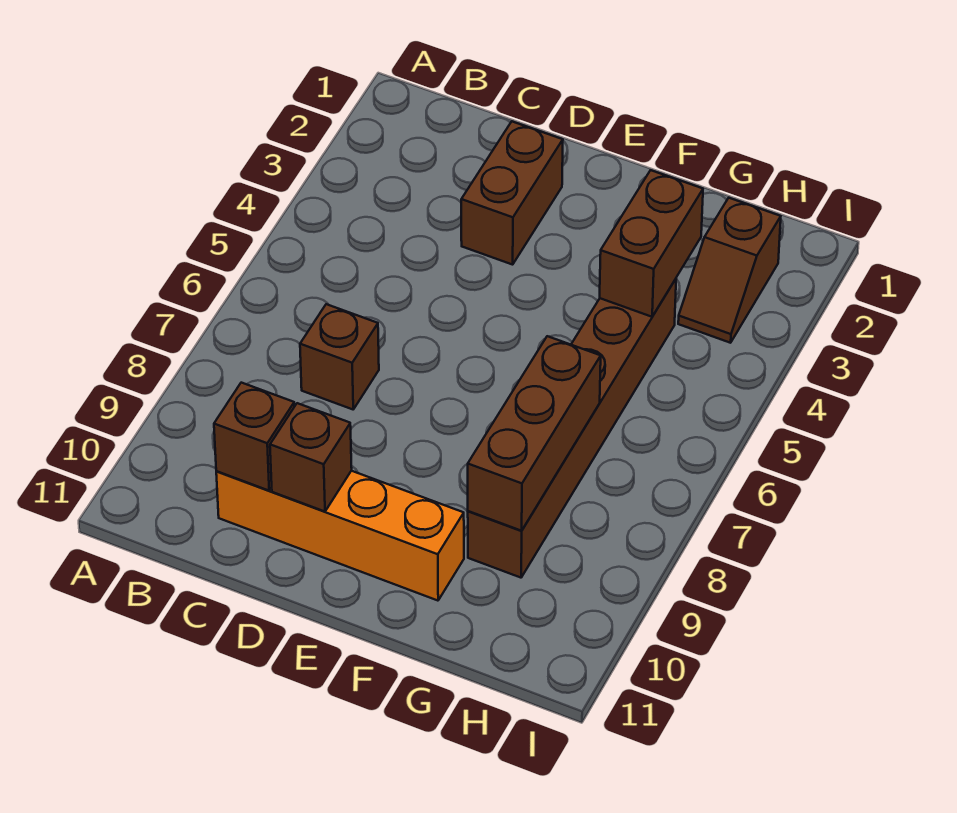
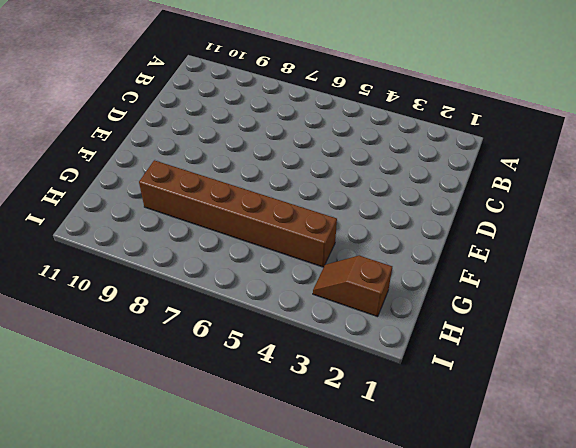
none -> brown 1x1 brick [300,304,379,409]
none -> orange 1x4 brick [216,471,464,601]

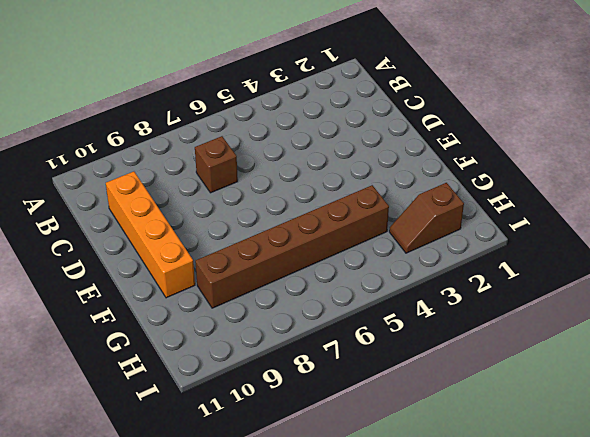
none -> brown 1x2 brick [461,122,563,265]
none -> brown 1x1 brick [214,383,294,491]

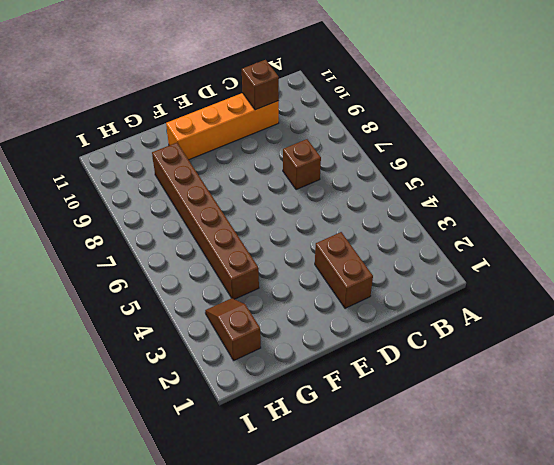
none -> brown 1x1 brick [270,403,352,512]
none -> brown 1x2 brick [600,170,703,317]

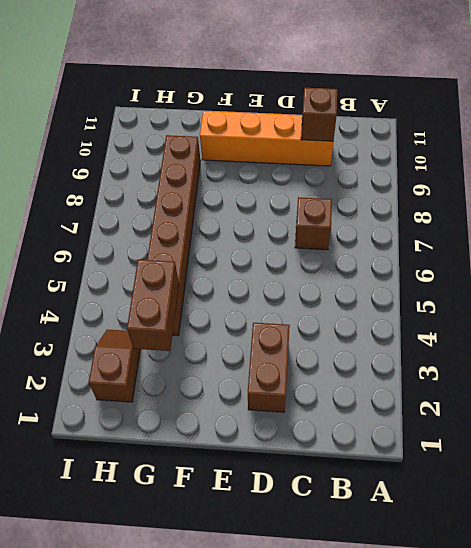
none -> brown 1x1 brick [270,403,352,512]
none -> brown 1x3 brick [468,336,601,531]

